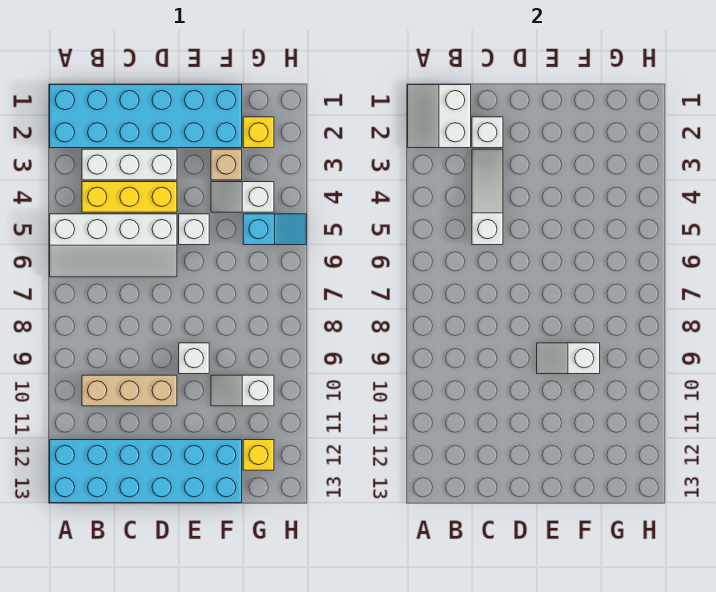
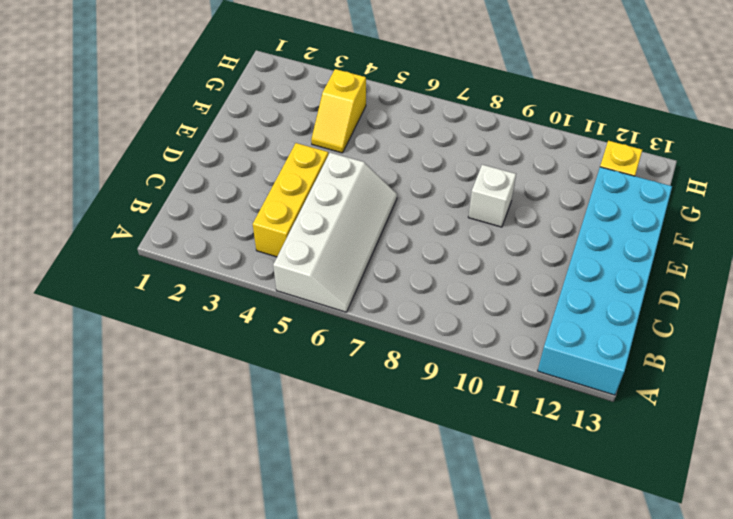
yellow 1x2 slope [311,69,366,153] -> white 1x2 slope [211,182,274,212]
none -> cyan 2x6 brick [50,85,242,148]
none -> white 1x3 brick [82,149,177,180]
none -> tan 1x3 brick [82,375,177,406]

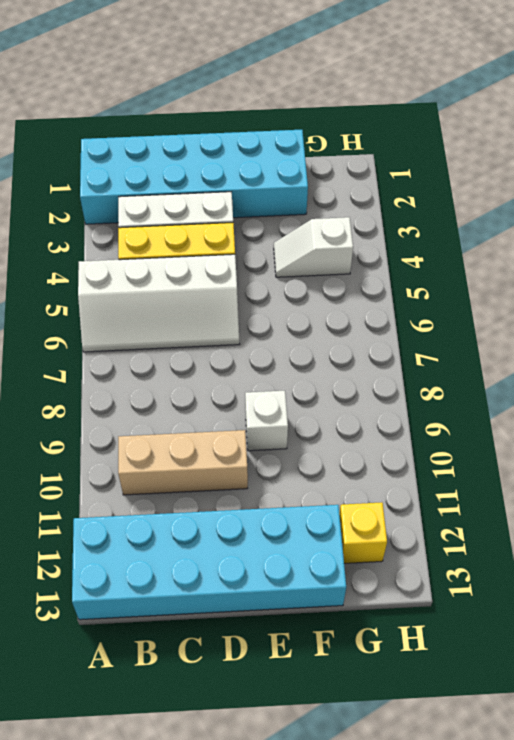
none -> white 1x1 brick [179,214,209,245]
none -> tan 1x1 brick [211,149,242,180]
none -> white 1x2 slope [211,375,274,406]

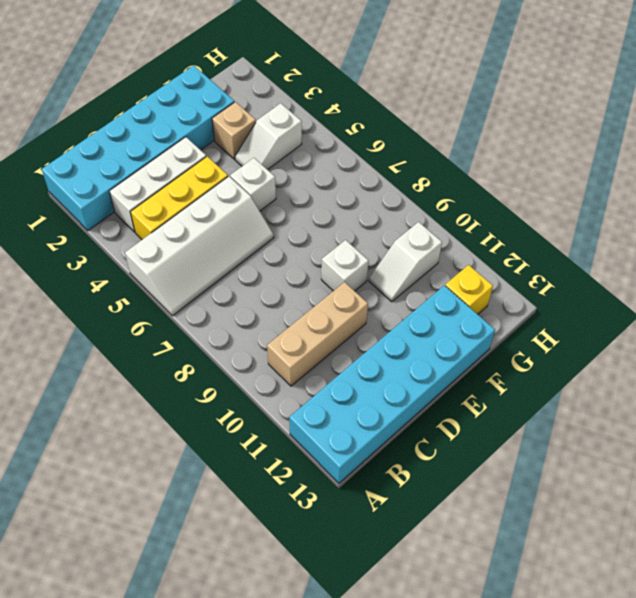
none -> yellow 1x1 brick [243,117,274,148]
none -> cyan 1x2 slope [243,214,306,245]
none -> white 2x2 slope [408,85,471,148]

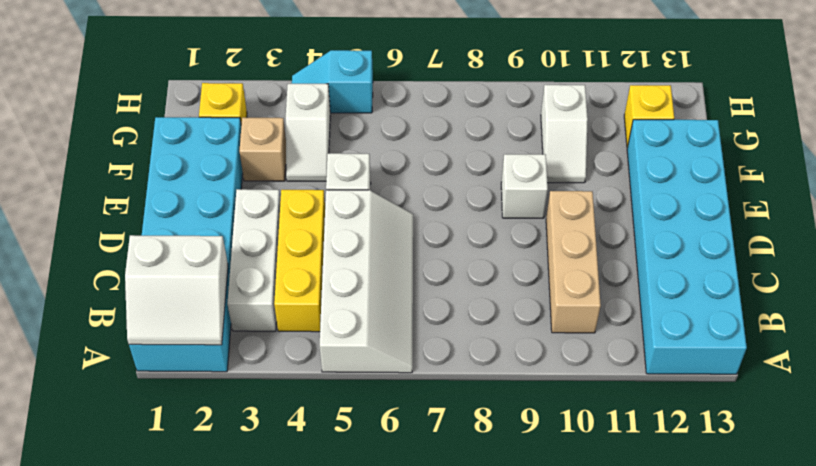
cyan 1x2 slope [292,50,373,113] -> cyan 1x2 slope turned to [243,214,306,245]
none -> white 1x1 brick [472,117,503,148]
none -> white 1x3 slope [472,149,503,245]
none -> white 1x2 slope [537,343,600,374]

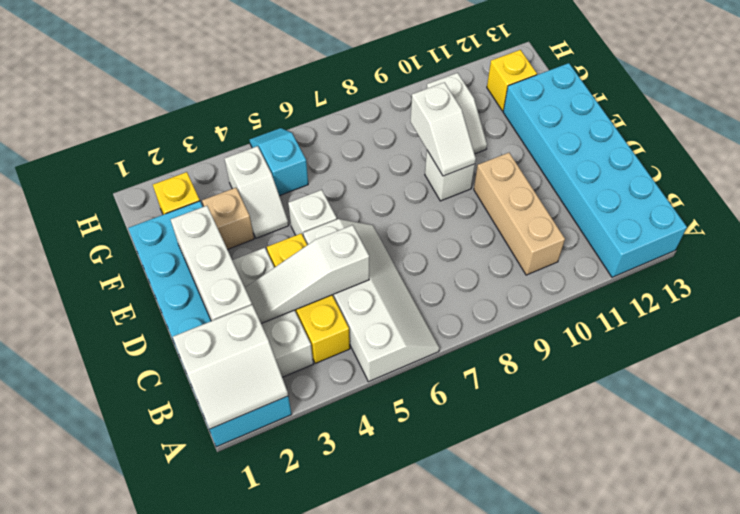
white 1x3 brick [171,206,252,321] -> white 1x1 brick [472,117,503,148]

